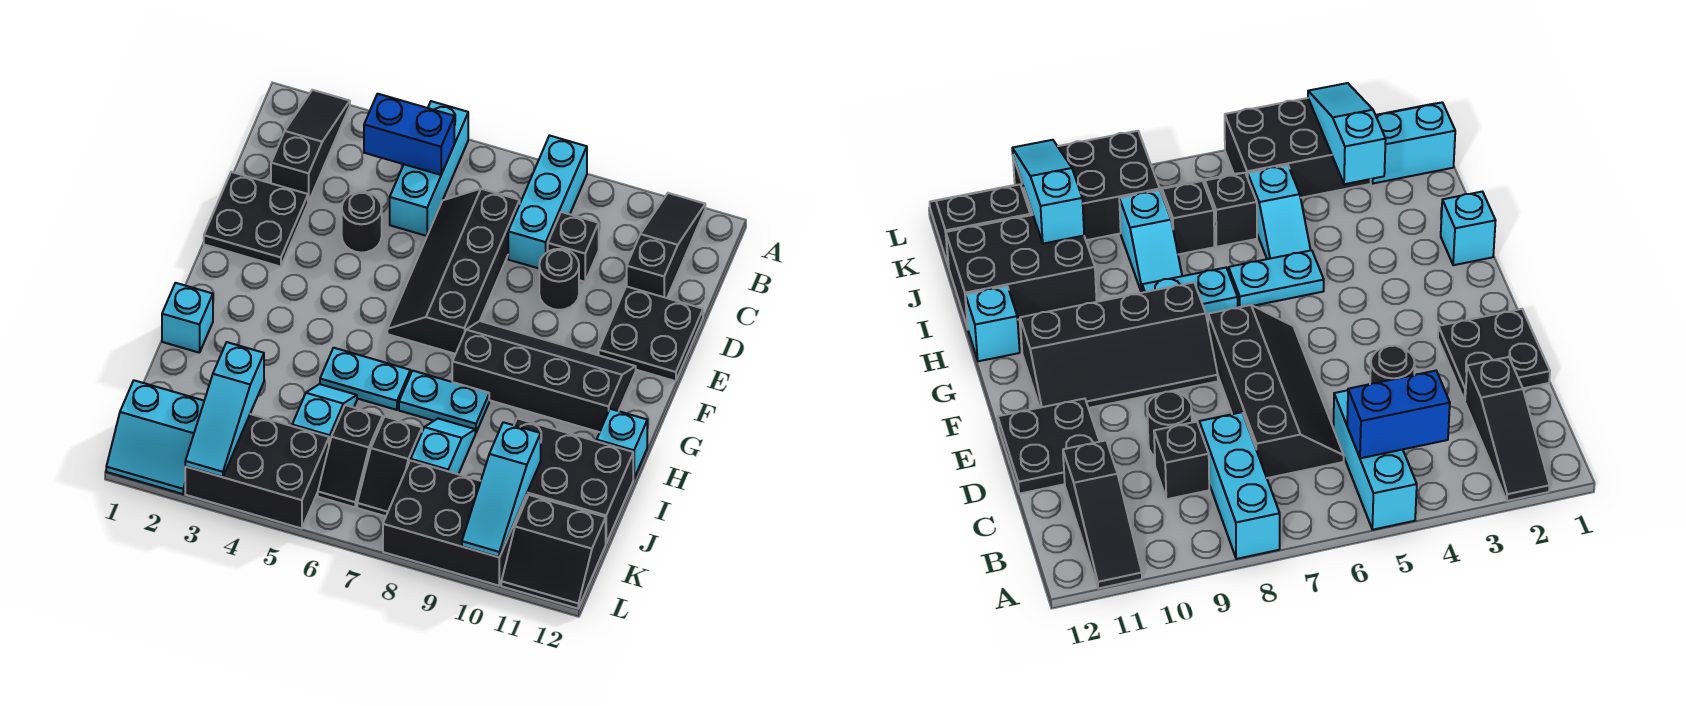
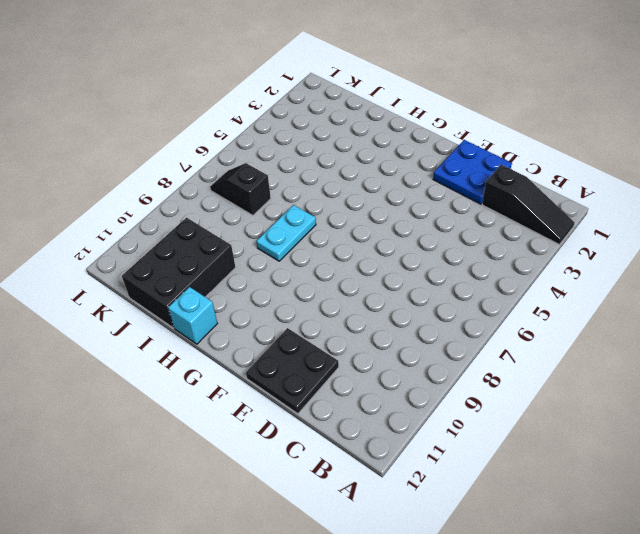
blue 2x2 plate [433,140,512,204] -> black 2x2 plate [204,172,308,267]
none -> cyan 1x3 brick [390,101,468,236]
none -> cyan 1x3 brick [508,136,587,268]
none -> black 1x3 slope [627,193,705,298]

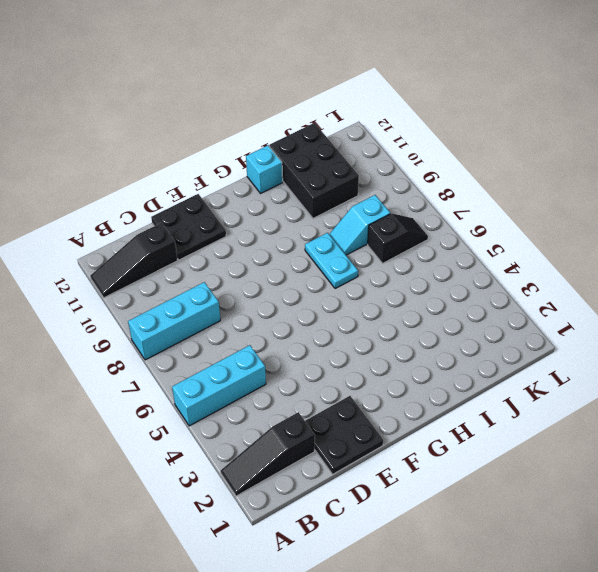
none -> black 2x4 slope [387,189,520,354]
none -> black 1x1 brick [548,212,599,282]
none -> black 1x1 round brick [342,192,382,253]

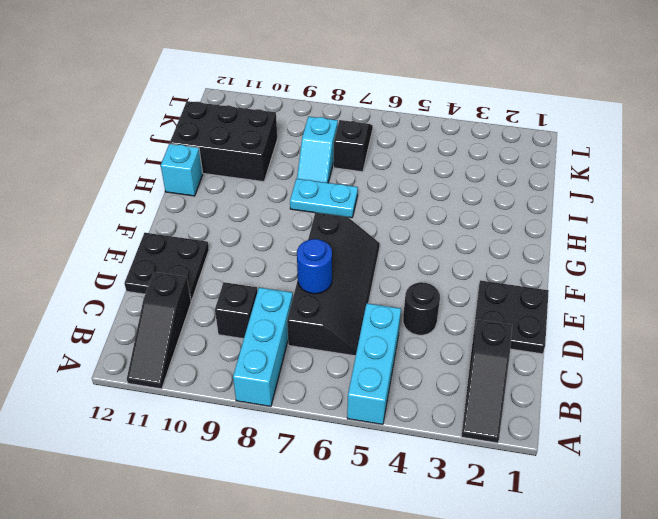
blue 1x1 round brick [297,239,332,294] -> none
none -> black 1x1 round brick [539,249,579,310]
none -> black 2x4 slope [452,321,636,432]
none -> cyan 1x1 brick [162,283,213,353]

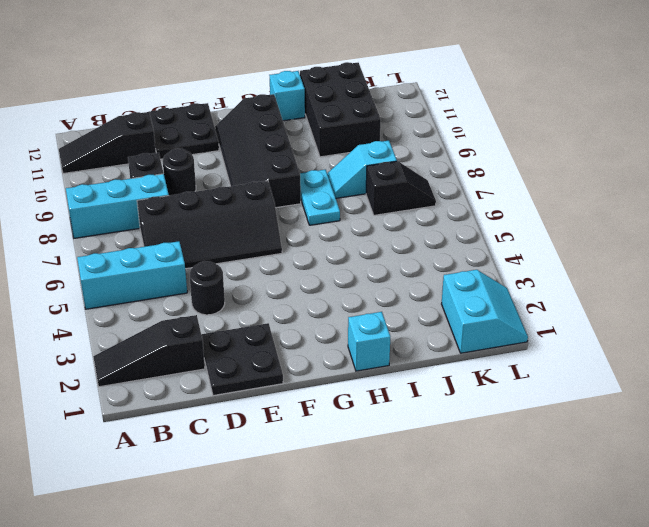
none -> cyan 1x2 plate [320,348,410,410]
none -> cyan 1x2 slope [292,384,357,444]
none -> black 1x2 slope [318,405,383,507]

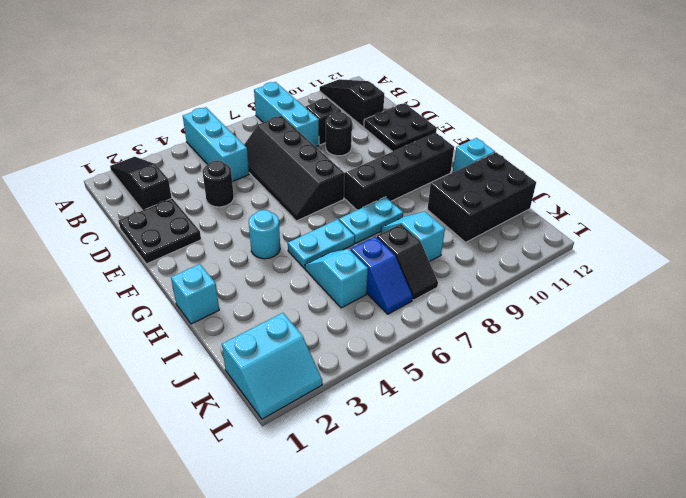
cyan 1x1 round brick [249,210,280,259] -> none
blue 1x2 slope [350,236,413,314] -> black 1x2 slope [318,405,383,507]
none -> black 2x3 brick [185,414,329,528]
none -> black 2x3 brick [383,460,527,586]
none -> black 2x2 slope [501,495,606,608]

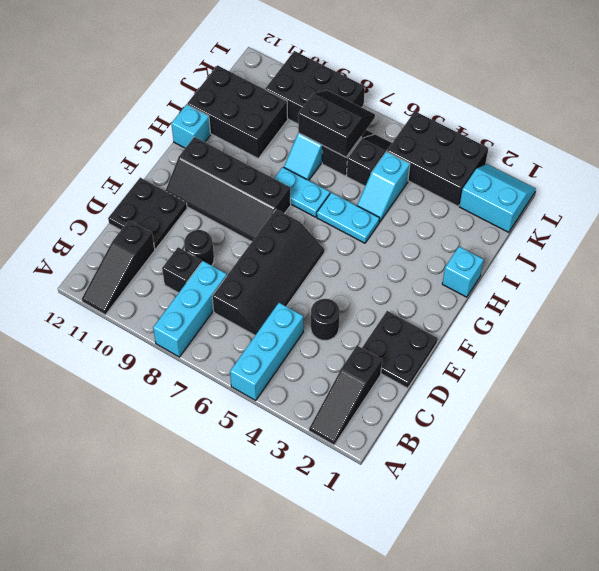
black 2x2 slope [298,90,375,157] -> black 2x2 slope moved to [501,495,606,608]
none -> blue 1x2 brick [364,94,454,175]
none -> cyan 1x3 slope [185,342,264,477]
none -> cyan 1x3 slope [462,422,541,557]

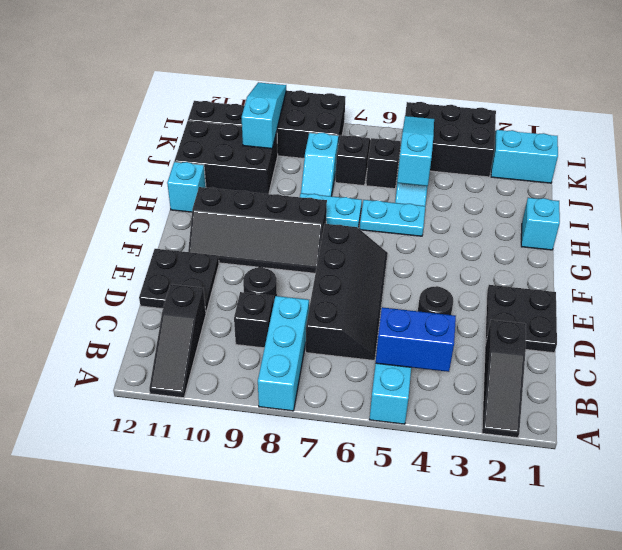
cyan 1x3 slope [397,116,434,186] -> cyan 1x3 slope moved to [185,342,264,477]

